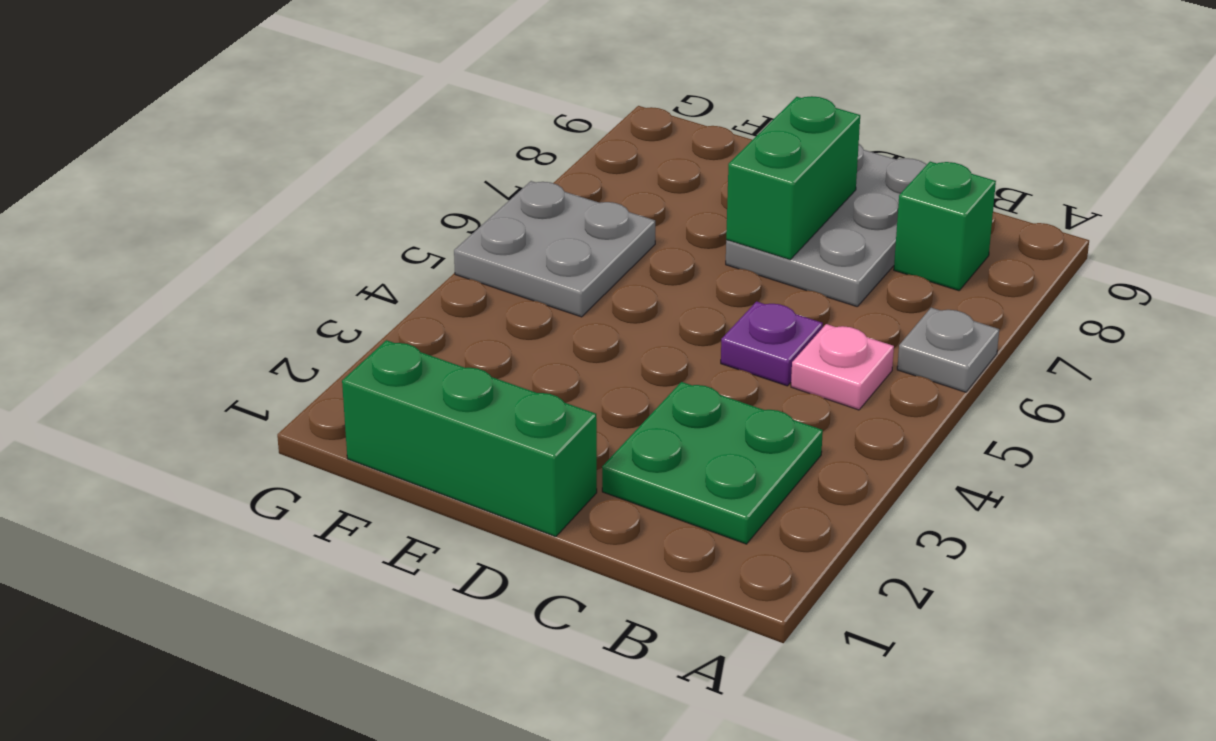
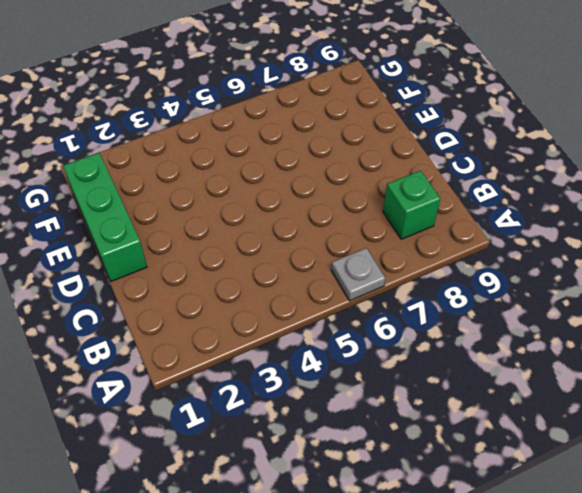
none -> green 2x2 plate [602,382,823,544]
none -> pink 1x1 plate [791,324,894,410]

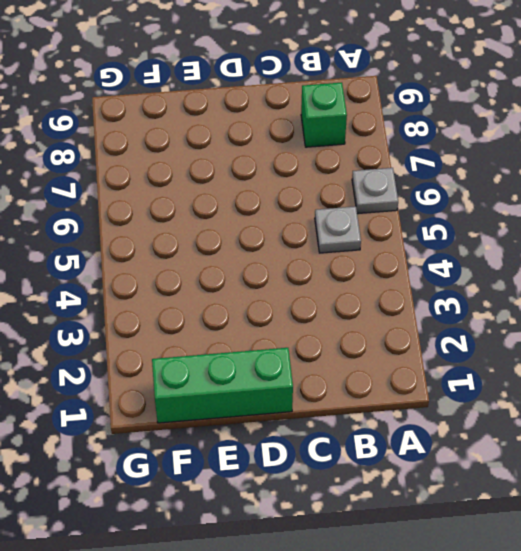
grey 1x1 plate [315,206,361,253] -> pink 1x1 plate [791,324,894,410]
none -> green 2x2 plate [602,382,823,544]
none -> purple 1x1 plate [721,302,823,386]

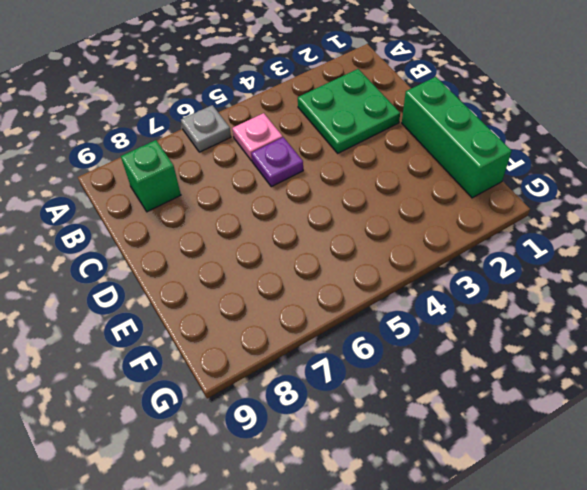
none -> grey 2x3 plate [726,144,927,306]
none -> grey 2x2 plate [454,181,655,317]

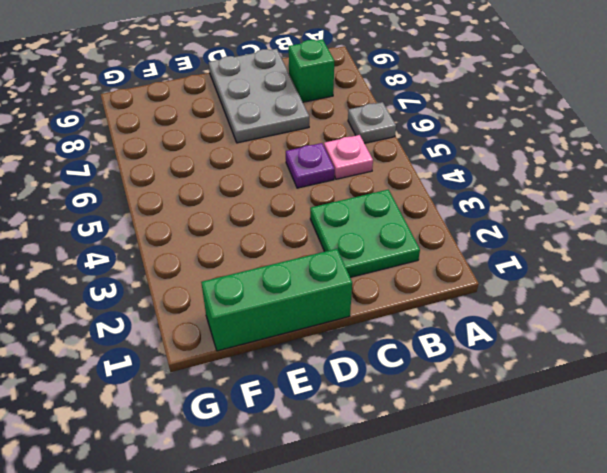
none -> grey 2x2 plate [454,181,655,317]
none -> green 1x2 brick [726,96,860,260]

